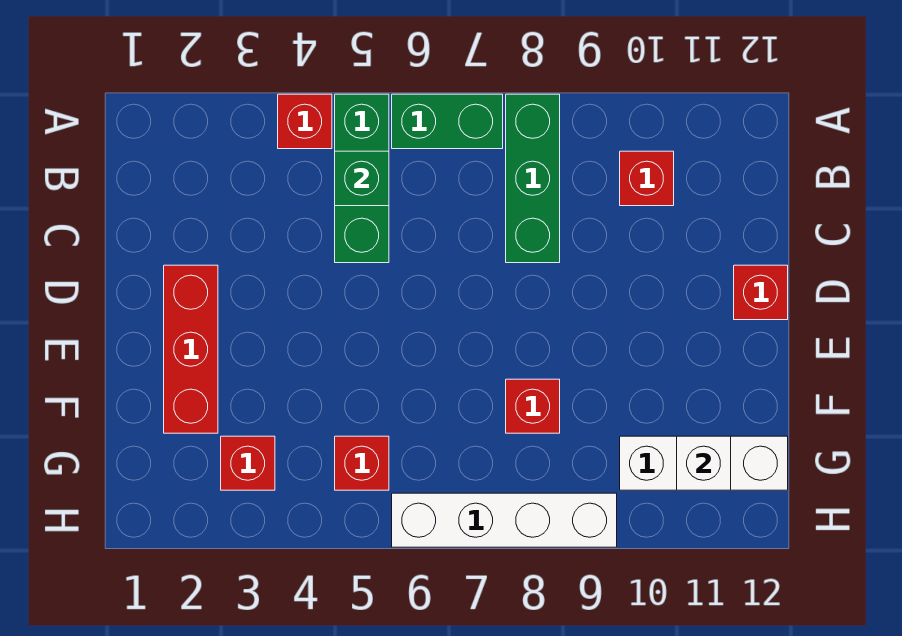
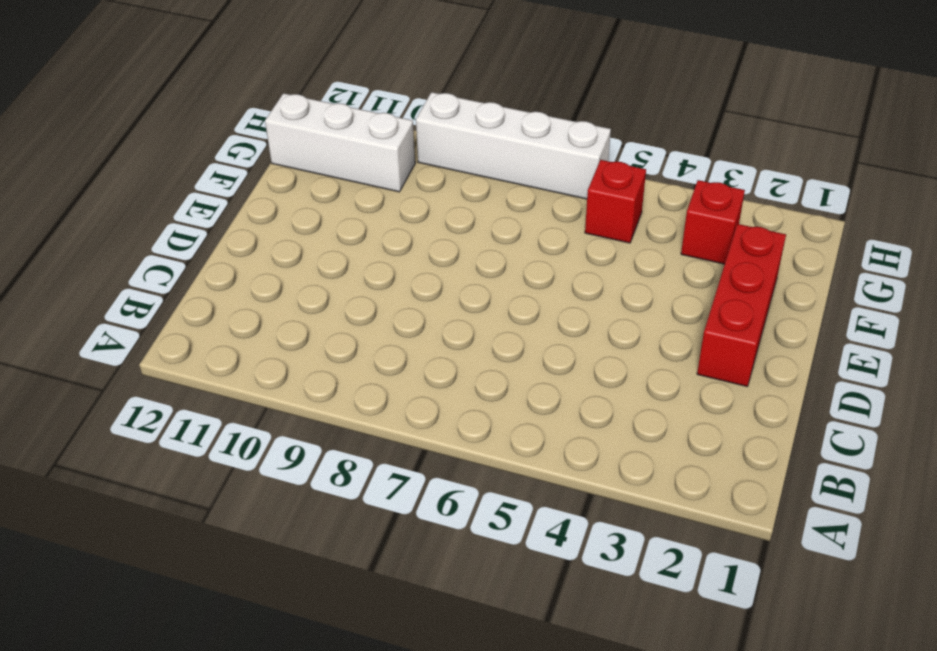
none -> red 1x1 brick [278,94,332,149]
none -> green 1x3 brick [335,94,389,263]
none -> green 1x2 brick [392,94,503,149]

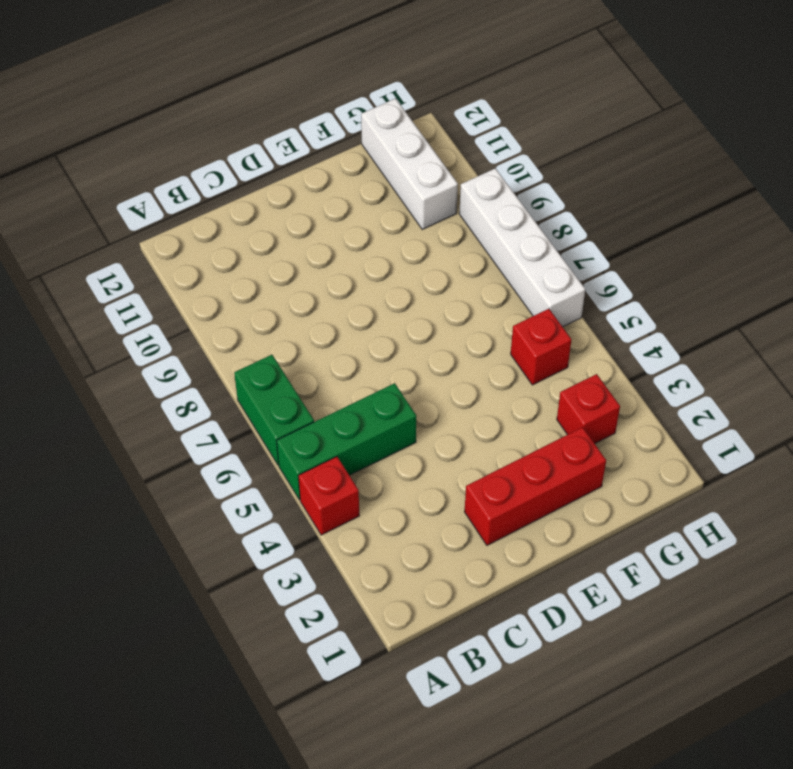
none -> green 1x3 brick [506,94,560,263]
none -> red 1x1 brick [620,151,674,206]
none -> red 1x1 brick [734,265,788,320]

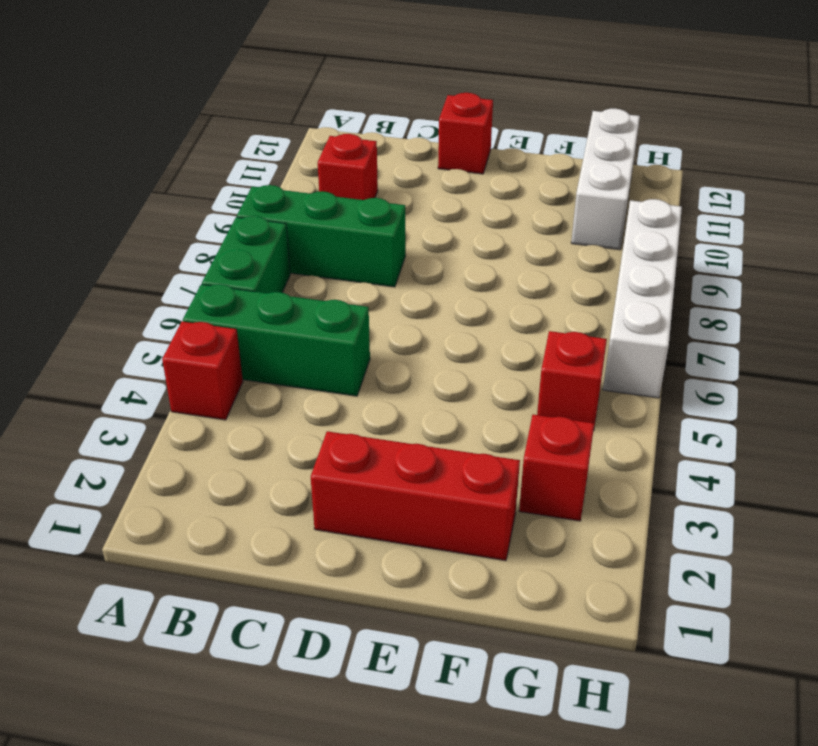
none -> red 1x1 brick [506,379,560,433]
none -> green 1x1 brick [335,151,389,206]
none -> white 1x1 brick [677,436,731,490]

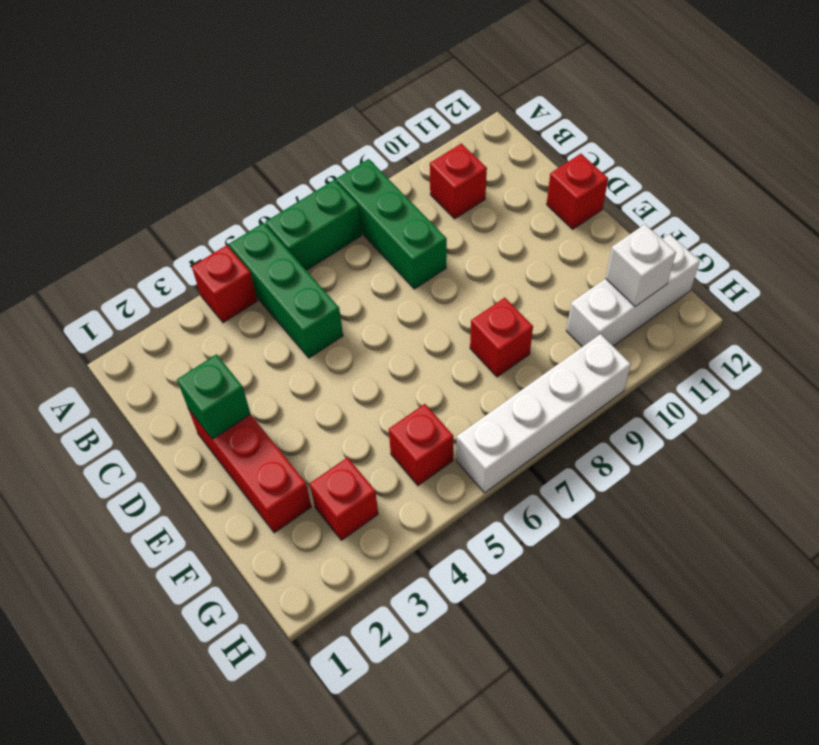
green 1x1 brick [177,354,251,439] -> green 1x1 brick moved to [335,151,389,206]

